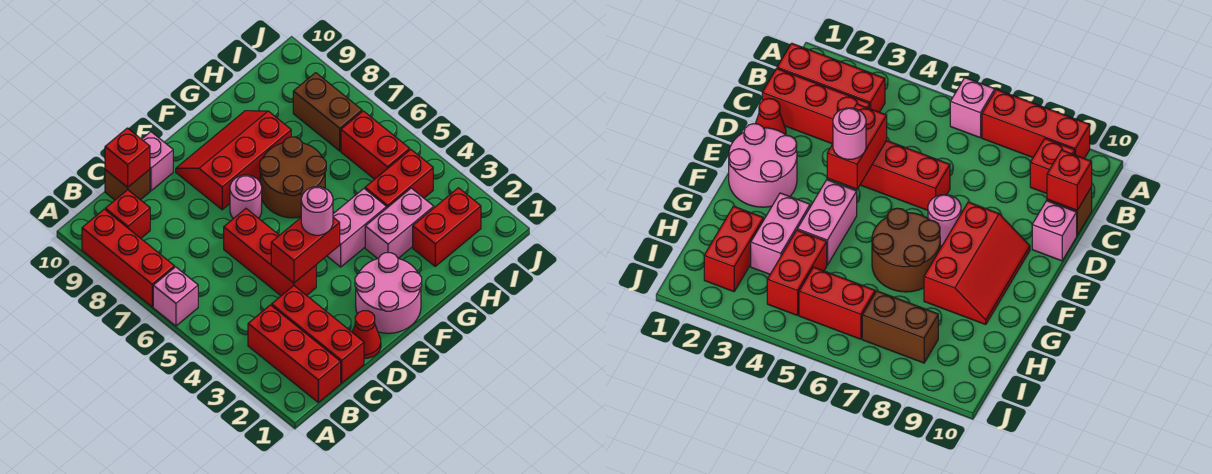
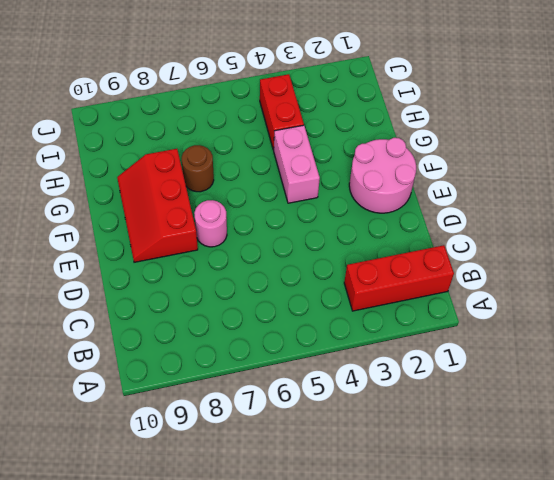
brown 1x1 round brick [182,145,214,192] -> brown 2x2 round brick [260,137,326,218]
none -> pink 1x1 brick [153,267,198,326]
none -> red 1x3 brick [82,209,175,307]
none -> red 1x1 brick [105,190,150,238]

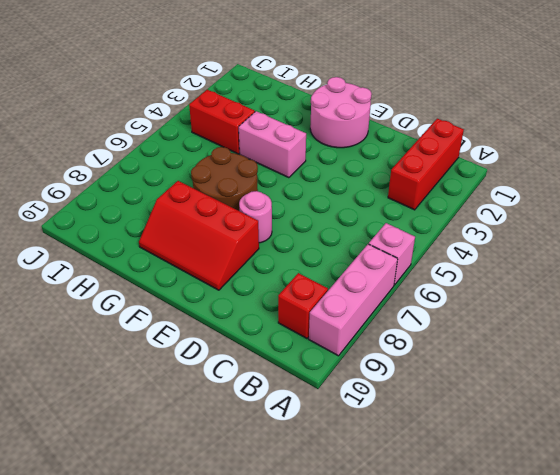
pink 1x3 brick [309,244,398,356] -> red 1x3 brick [82,209,175,307]
none -> red 1x3 brick [272,286,364,383]
none -> brown 1x1 brick [105,169,150,200]
none -> red 1x1 cone [352,311,381,358]

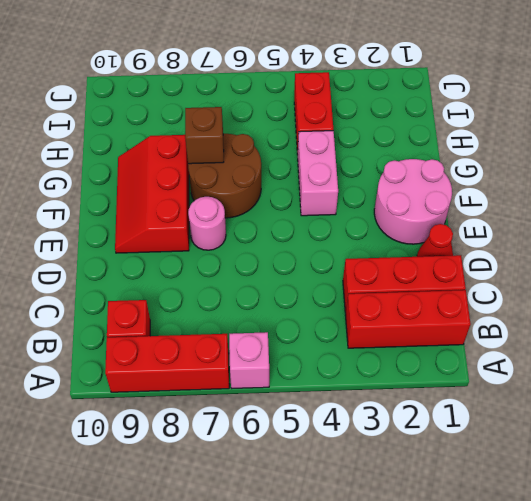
brown 1x1 brick [185,107,224,164] -> brown 1x1 brick moved to [105,169,150,200]
none -> red 1x3 brick [224,209,316,296]
none -> pink 1x1 brick [142,132,173,191]
none -> pink 1x2 brick [365,188,434,259]

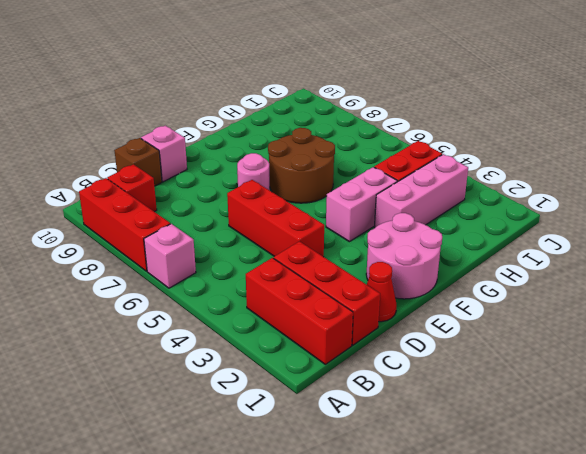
pink 1x3 brick [374,154,468,228] -> pink 1x2 brick [365,188,434,259]
none -> red 2x3 slope [176,111,291,210]
none -> red 1x2 brick [413,188,481,266]
none -> red 1x2 brick [341,111,410,179]

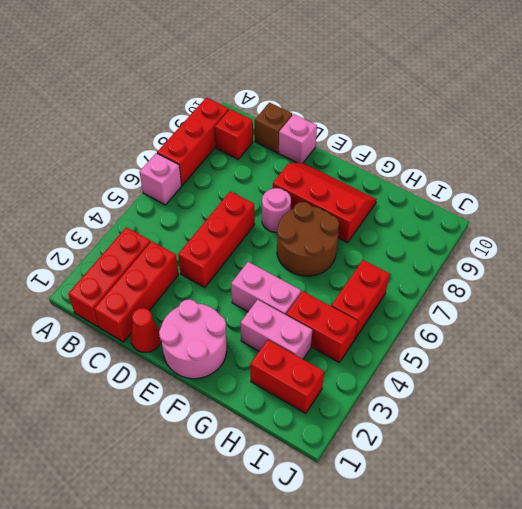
none -> brown 1x2 brick [293,73,362,151]
none -> red 1x1 brick [105,128,150,187]
none -> red 1x2 brick [271,217,340,283]

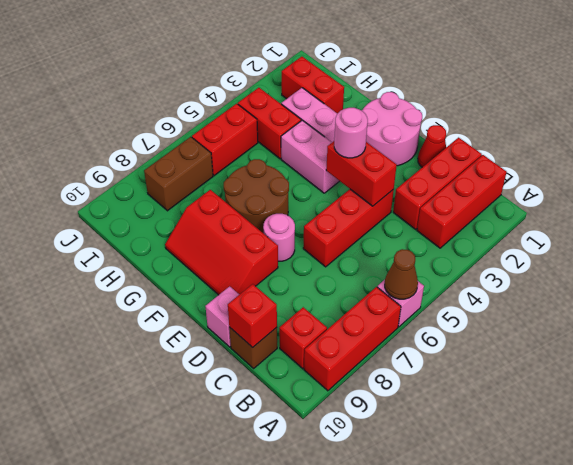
brown 1x1 cone [385,249,418,299] -> none

